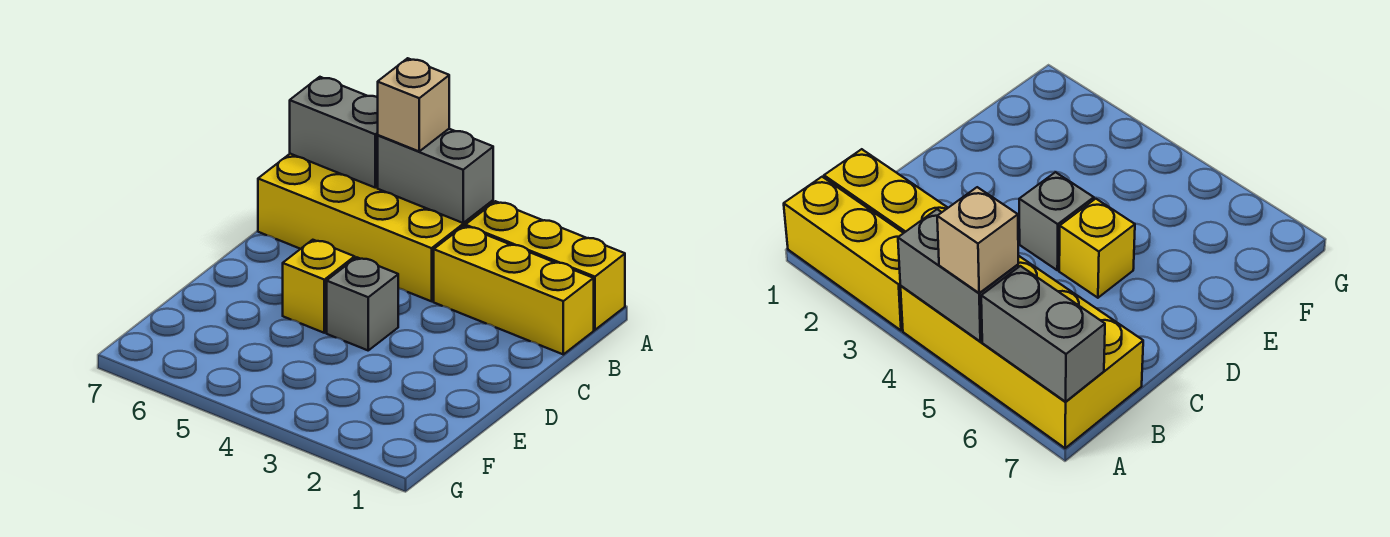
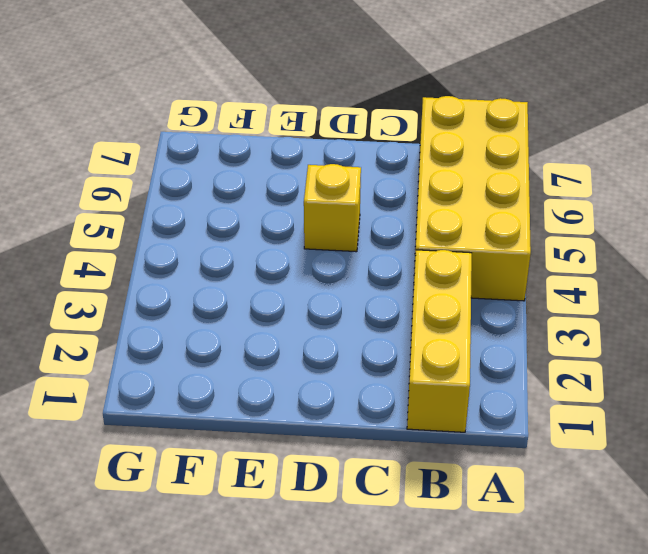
none -> yellow 1x3 brick [465,201,625,330]
none -> grey 1x1 brick [327,257,398,350]

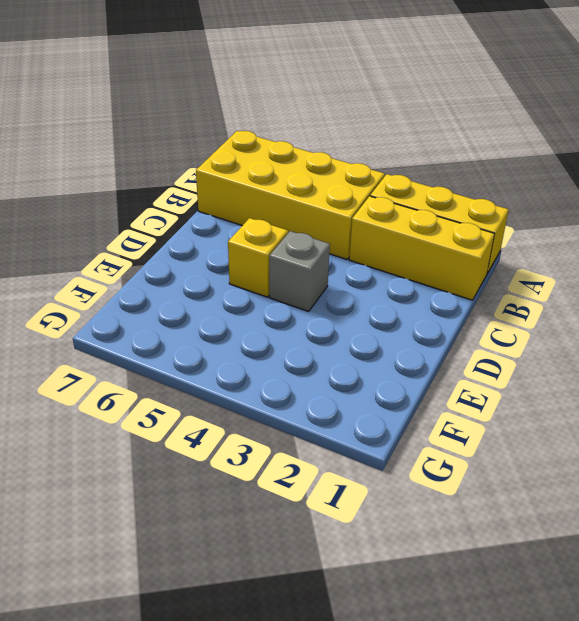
none -> grey 1x2 brick [378,129,493,223]
none -> grey 1x2 brick [290,77,378,188]

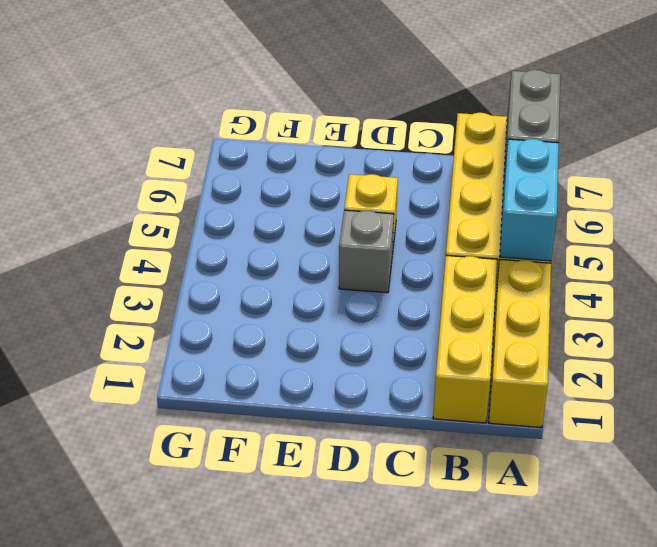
cyan 1x2 brick [500,139,559,261] -> grey 1x2 brick [378,129,493,223]
none -> tan 1x1 brick [378,58,449,151]

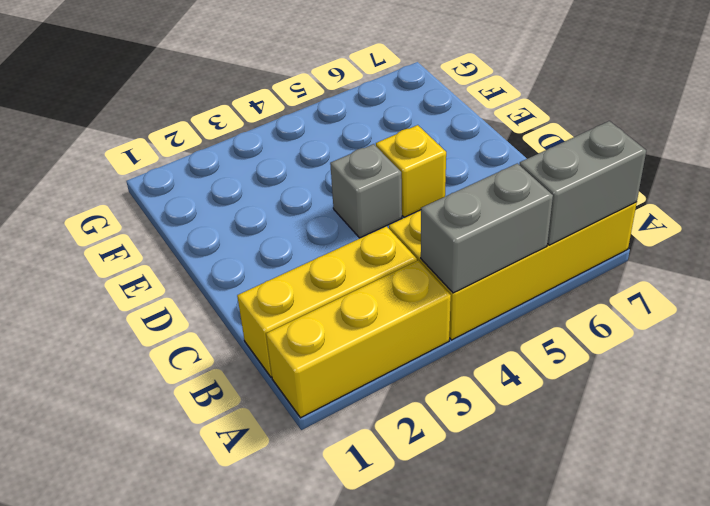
none -> tan 1x1 brick [378,58,449,151]

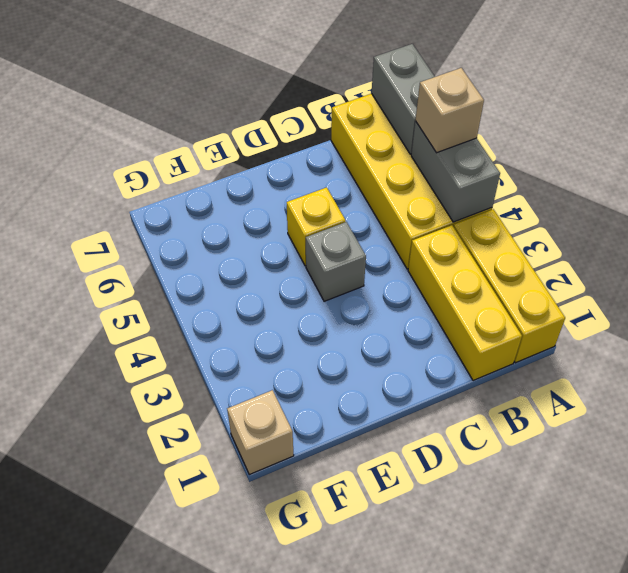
tan 1x1 brick [227,390,294,474] -> none

